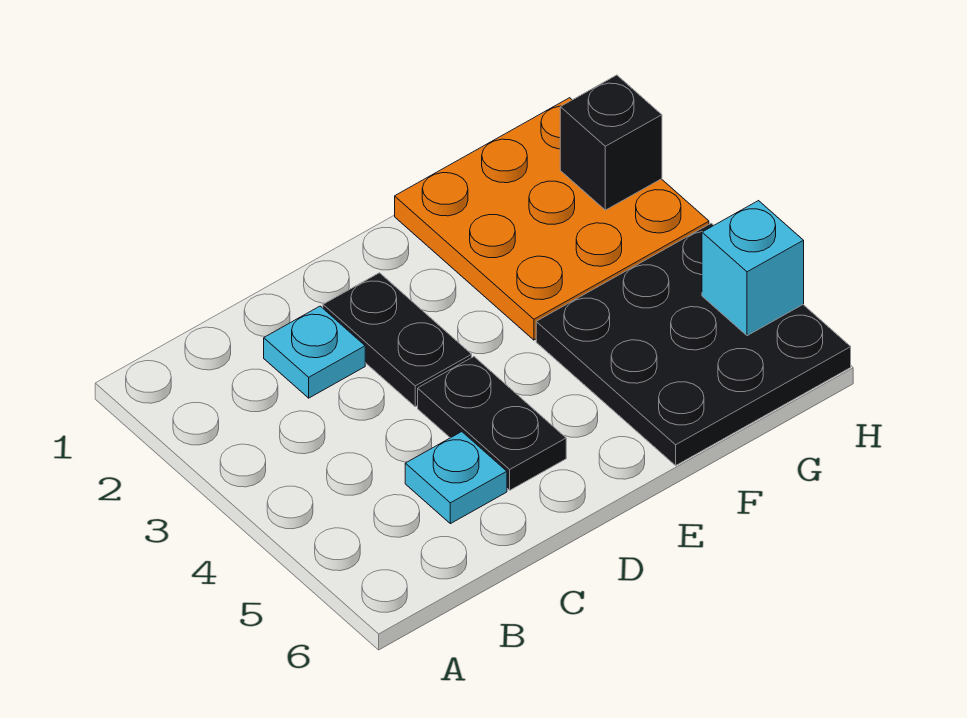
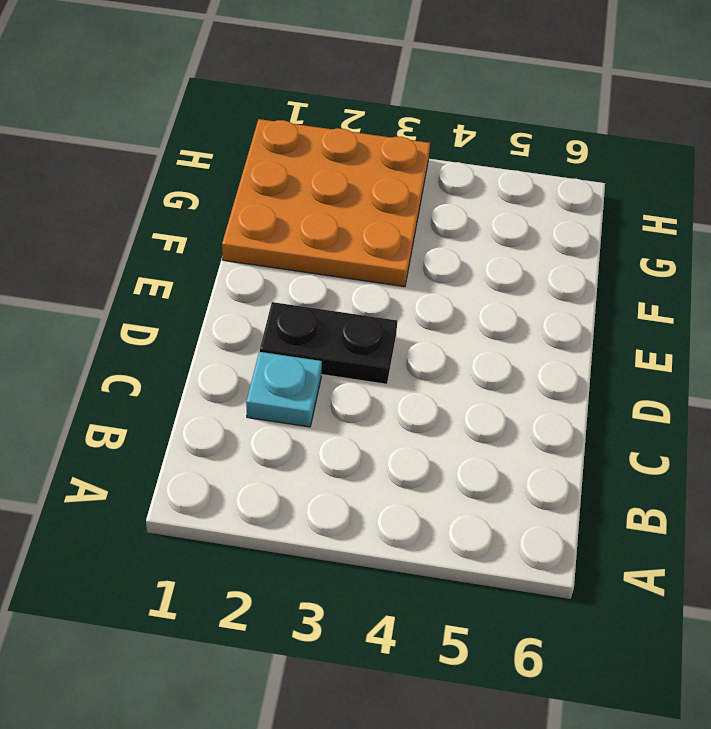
none -> cyan 1x1 plate [405,432,507,524]
none -> black 1x2 plate [418,357,566,490]

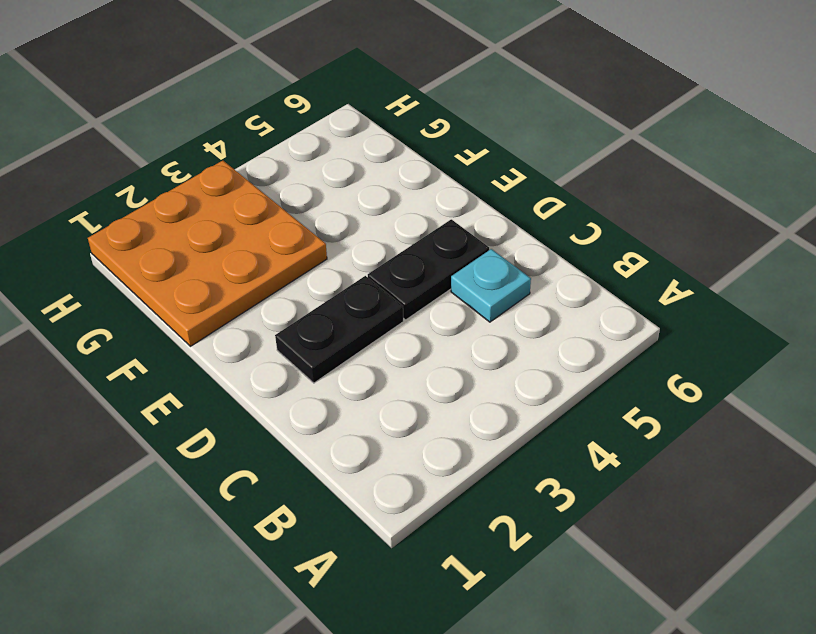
none -> cyan 1x1 plate [264,306,365,398]
none -> black 3x3 plate [536,223,851,465]

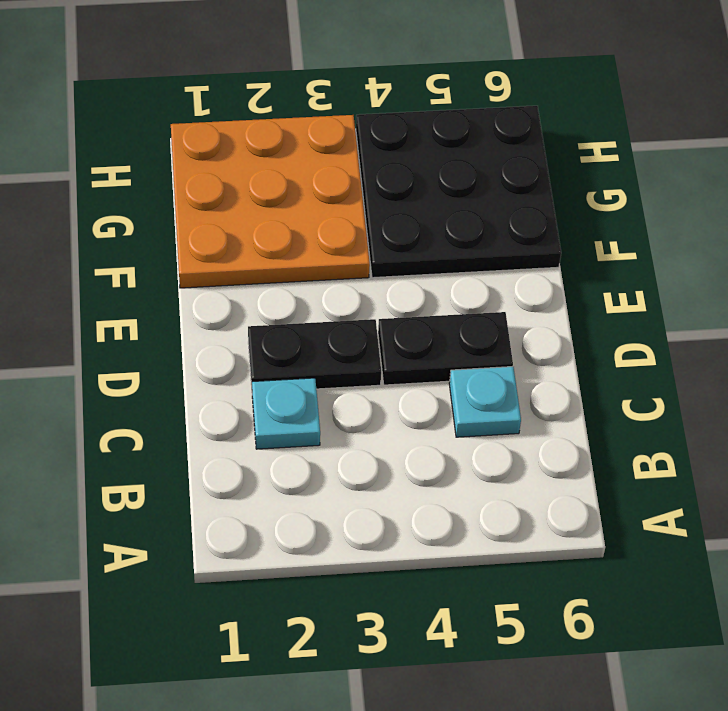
none -> black 1x1 brick [560,75,662,210]
none -> cyan 1x1 brick [702,201,804,336]

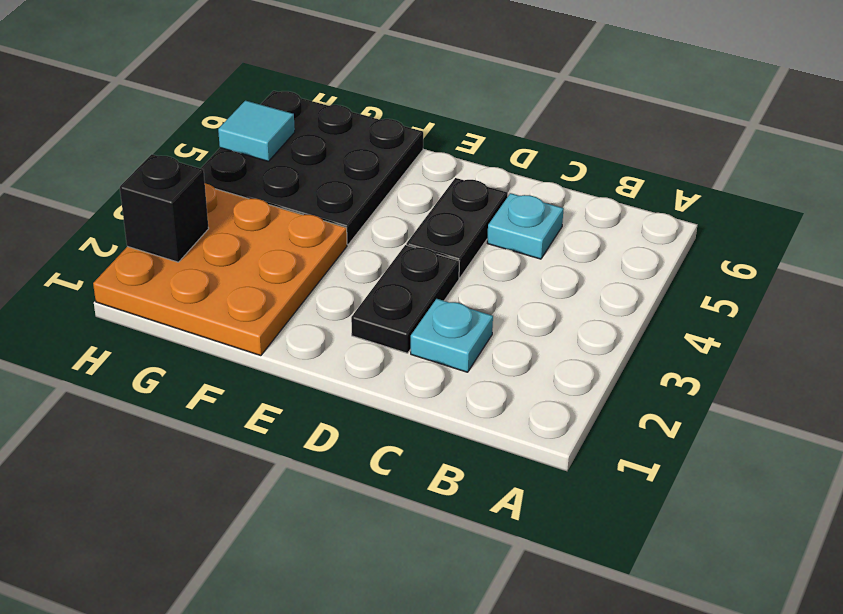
cyan 1x1 tile [218,101,295,161] -> cyan 1x1 brick [702,201,804,336]

